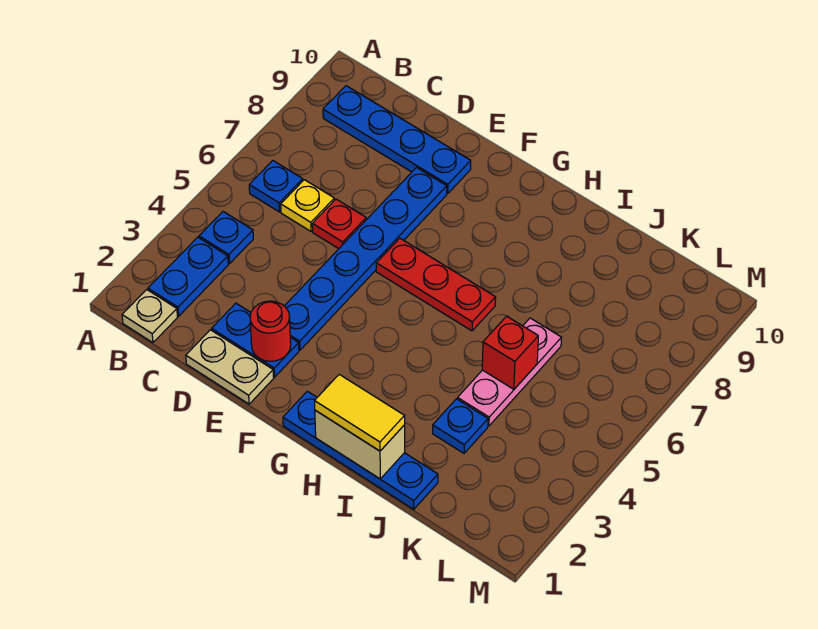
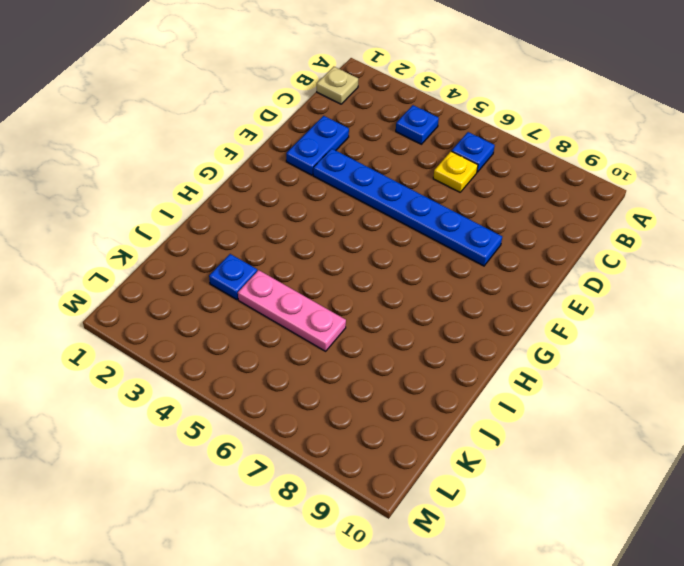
none -> blue 1x2 plate [148,237,228,316]
none -> blue 1x4 plate [323,86,471,193]
none -> tan 1x2 plate [186,330,274,404]

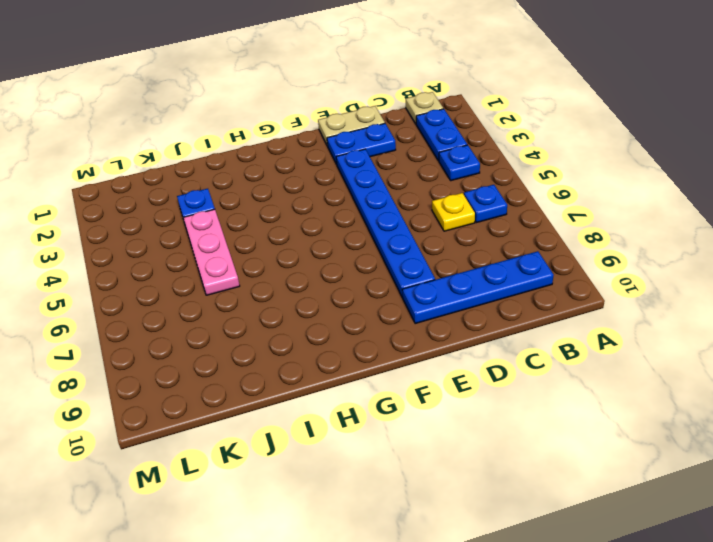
none -> red 1x1 plate [312,199,366,249]
none -> red 1x3 plate [376,238,496,331]
none -> blue 1x4 plate [283,391,438,509]

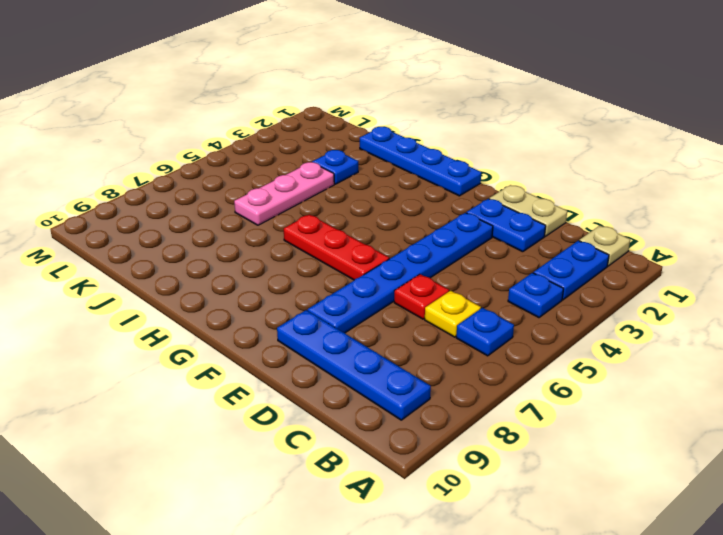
none -> red 1x1 round brick [250,301,291,361]
none -> tan 1x2 brick [315,410,405,479]
none -> red 1x1 brick [482,316,538,389]

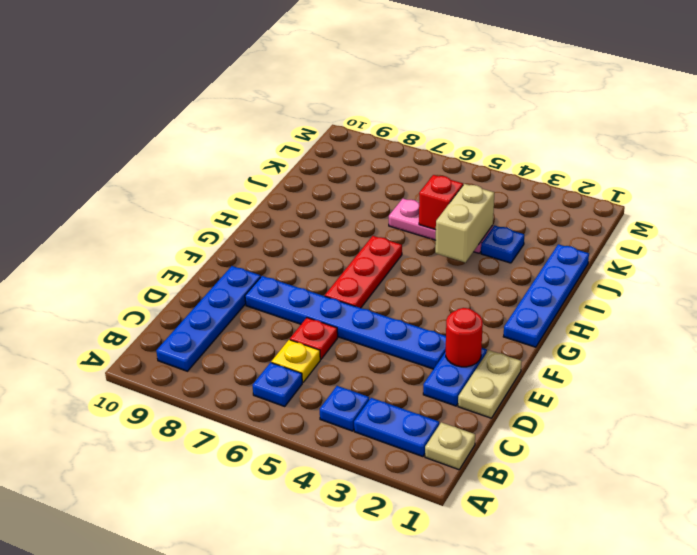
tan 1x2 brick [435,184,494,263] -> tan 1x2 brick moved to [315,410,405,479]
none -> yellow 1x2 tile [315,374,405,451]

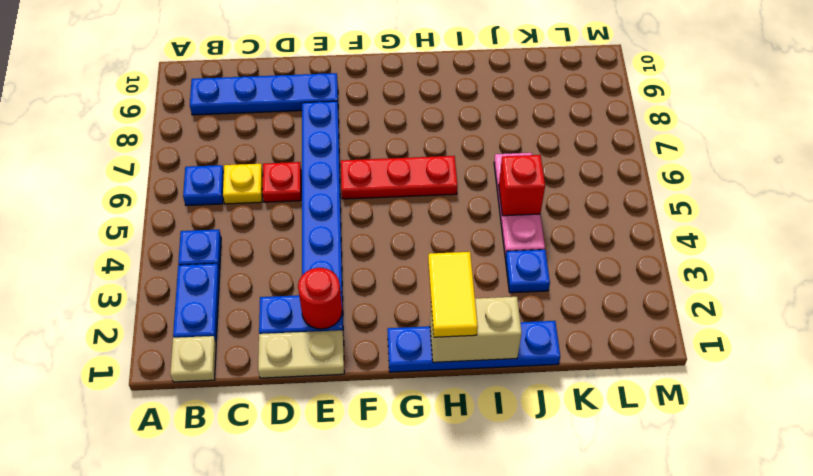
yellow 1x2 tile [428,252,478,337] -> yellow 1x2 tile turned to [315,374,405,451]

